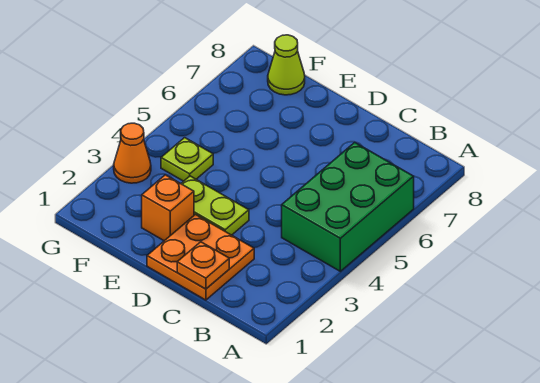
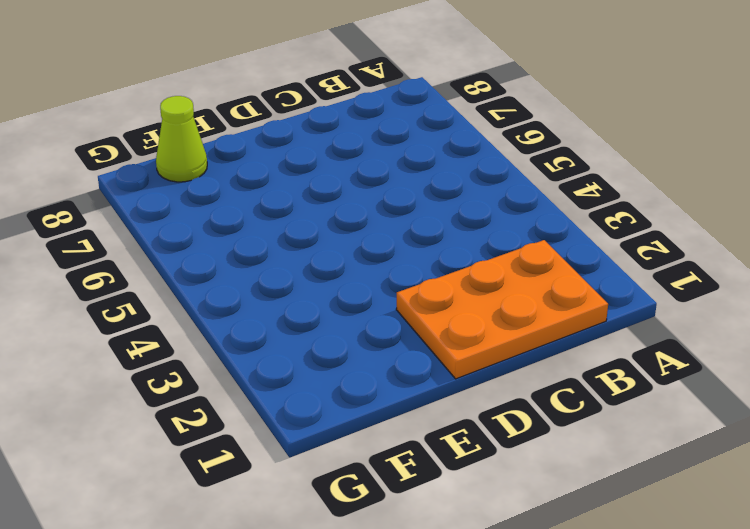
orange 2x3 plate [396,240,608,379] -> orange 2x2 plate [147,215,254,300]
none -> green 2x3 brick [282,143,414,271]
none -> lime 1x2 plate [181,176,249,235]

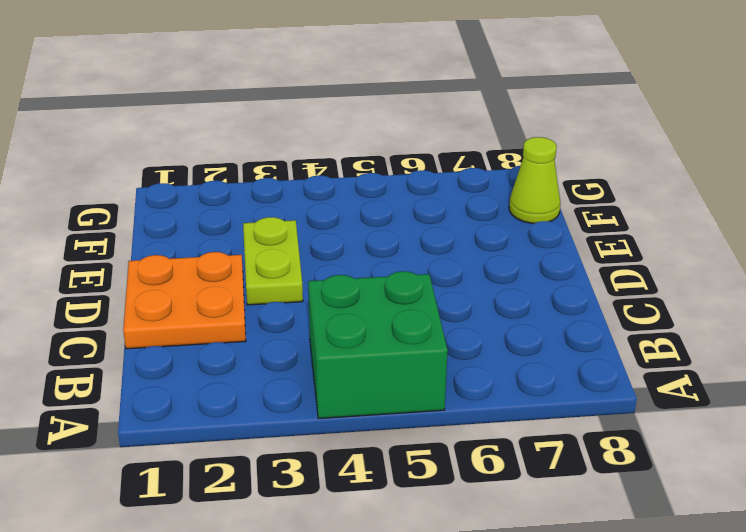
green 2x2 brick [308,271,448,419] -> green 2x3 brick [282,143,414,271]
none -> orange 1x1 brick [142,175,194,241]
none -> lime 1x1 plate [161,138,213,181]

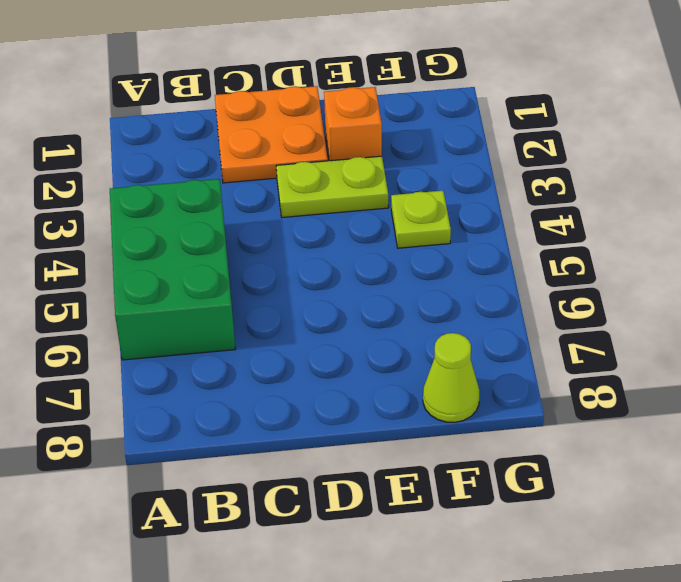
none -> orange 1x1 cone [114,123,151,183]
none -> orange 1x1 plate [177,242,229,289]

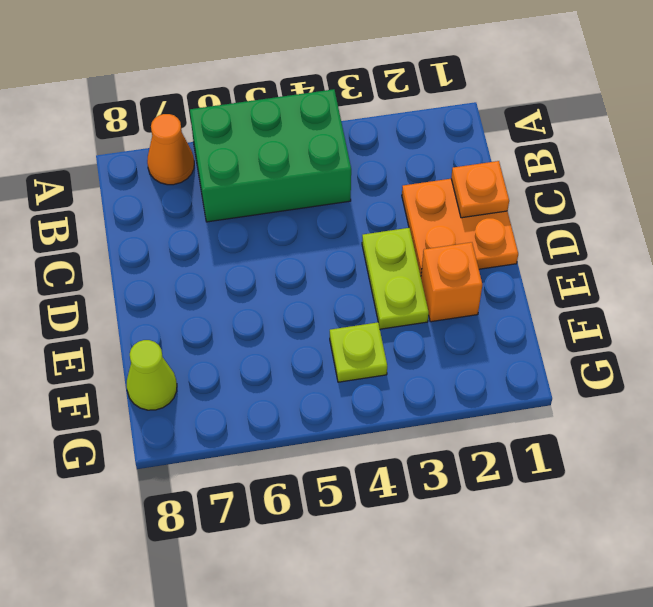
orange 1x1 cone [147,114,194,185] -> orange 1x1 cone moved to [114,123,151,183]

